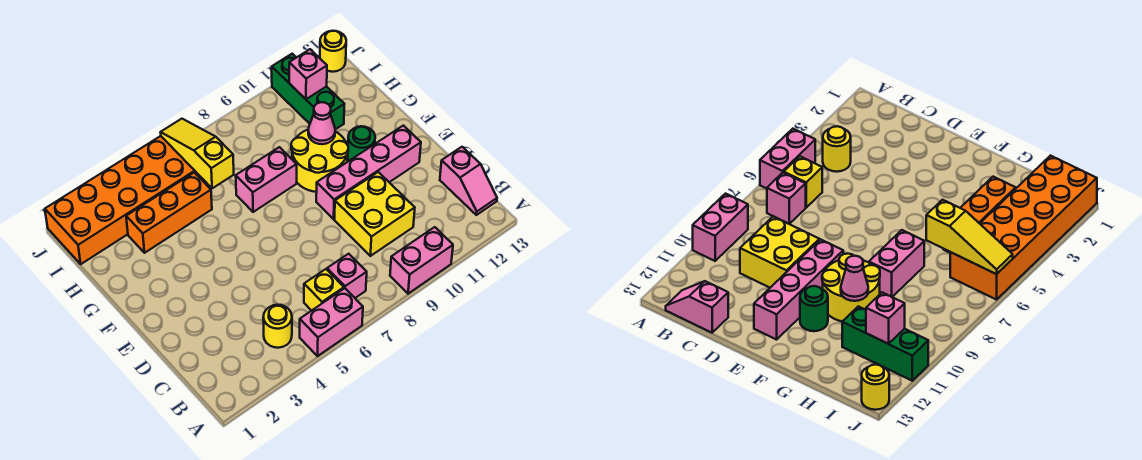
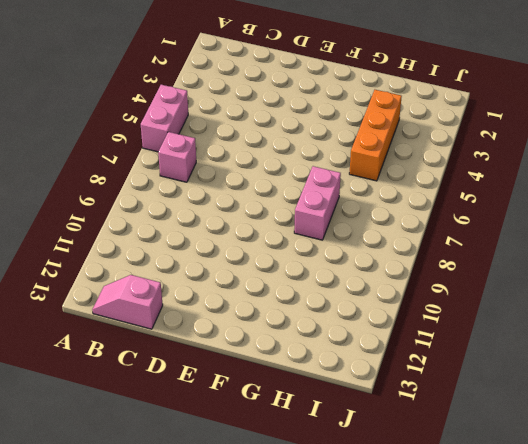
none -> pink 1x2 brick [390,227,453,294]
none -> yellow 1x1 round brick [263,305,292,348]
none -> yellow 1x1 brick [304,269,344,311]

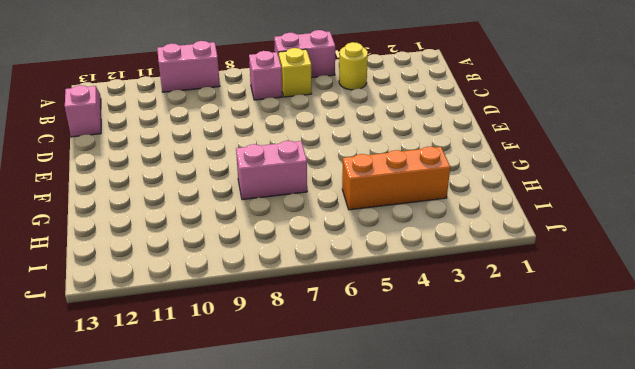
none -> yellow 2x2 brick [334,172,415,256]
none -> pink 1x4 brick [316,126,421,219]
none -> yellow 2x2 round brick [291,130,348,192]

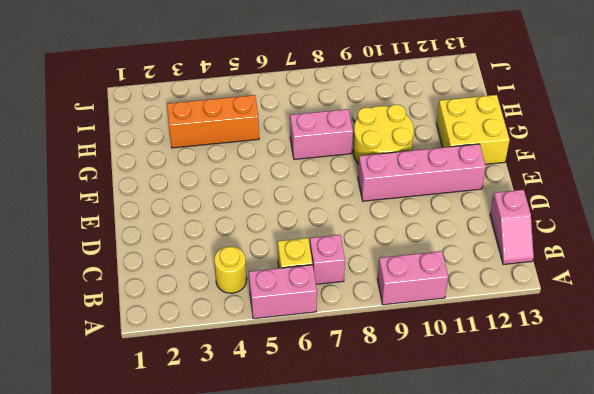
yellow 2x2 brick [436,95,510,164] -> yellow 2x2 brick moved to [334,172,415,256]
none -> green 1x1 round brick [347,126,375,161]
none -> green 1x3 brick [272,54,344,129]
none -> orange 2x6 brick [45,136,207,264]

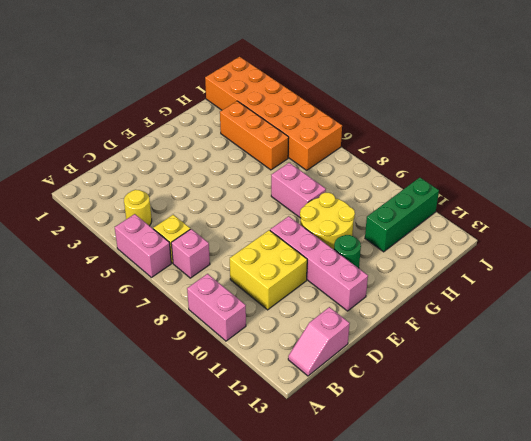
none -> yellow 1x1 round brick [320,31,346,72]
none -> pink 1x1 cone [308,102,335,144]
none -> yellow 1x3 slope [160,119,234,188]

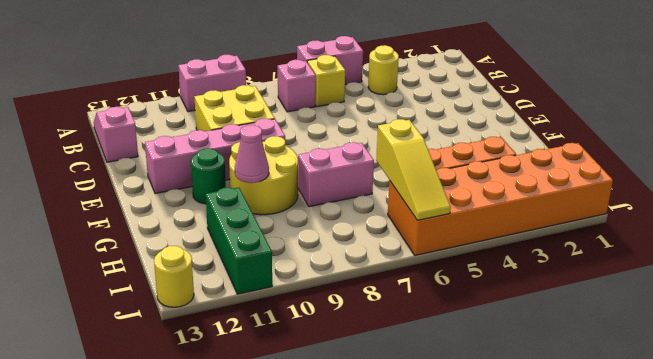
none -> pink 1x1 brick [289,49,327,99]

